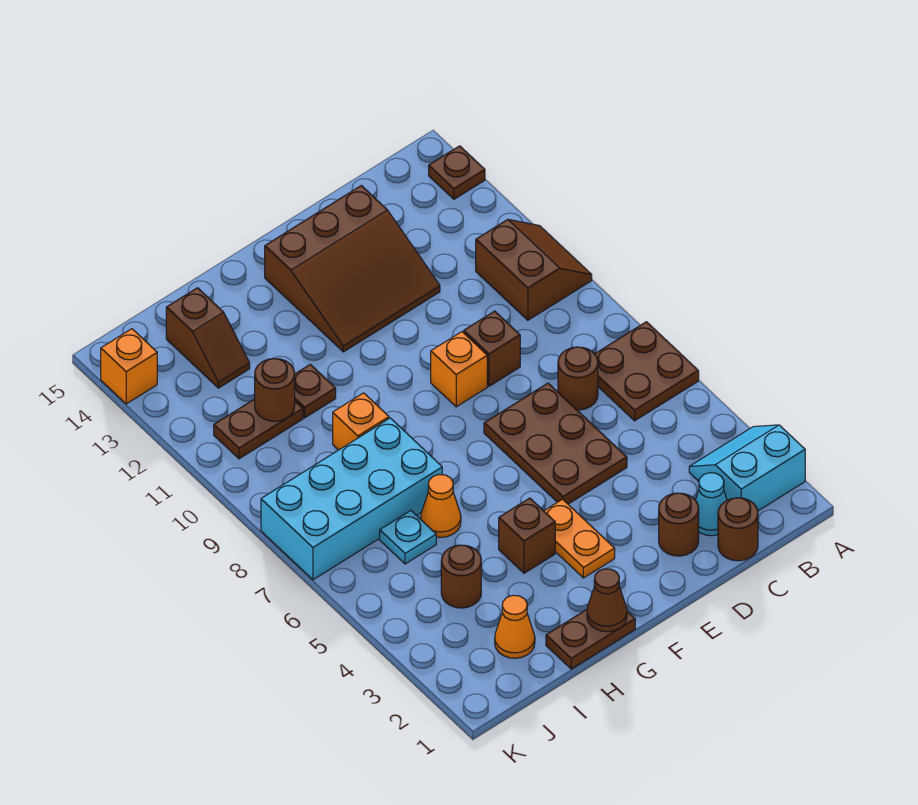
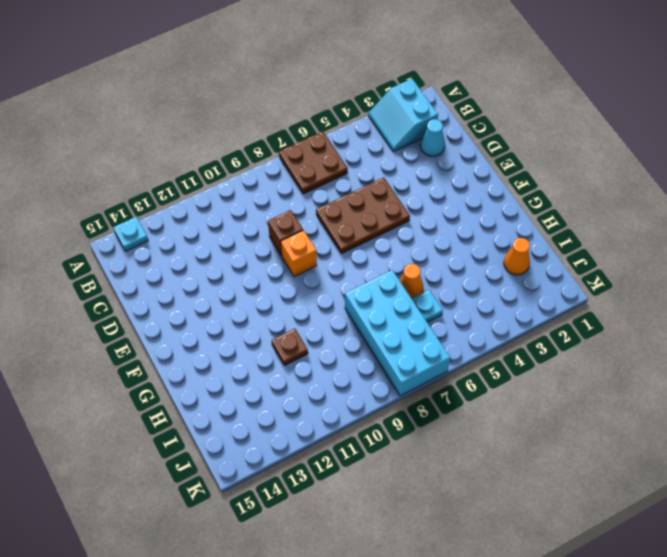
cyan 1x1 plate [113,217,148,251] -> brown 1x1 plate [429,146,485,199]
none -> brown 2x2 slope [476,219,592,320]
none -> brown 1x1 round brick [718,498,758,561]
none -> brown 1x1 round brick [558,347,598,410]

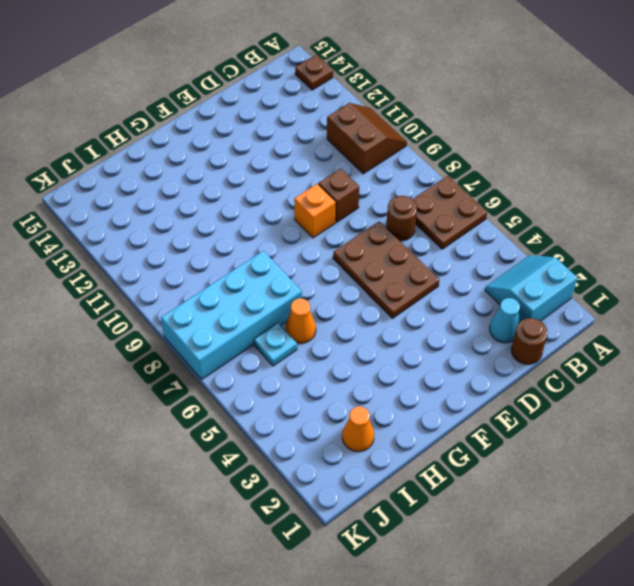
none -> brown 1x1 round brick [659,493,699,556]
none -> brown 3x3 slope [265,186,440,352]
none -> orange 1x2 plate [544,499,615,578]

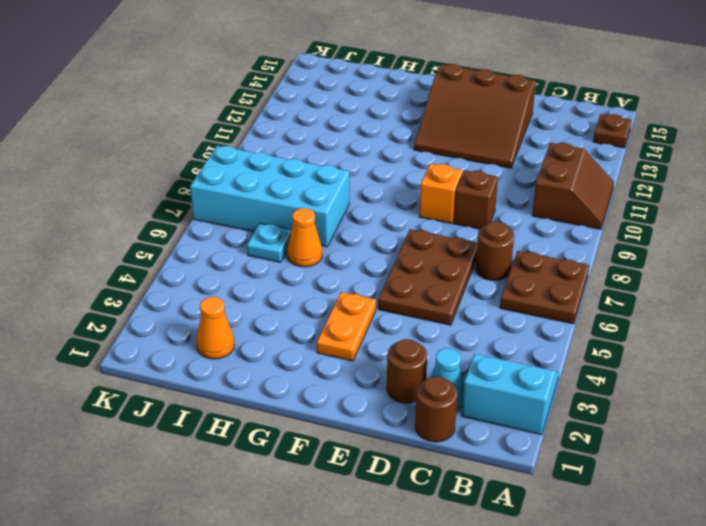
none -> brown 1x2 plate [546,610,635,669]
none -> brown 1x1 brick [499,498,555,573]
none -> orange 1x1 brick [333,393,389,450]

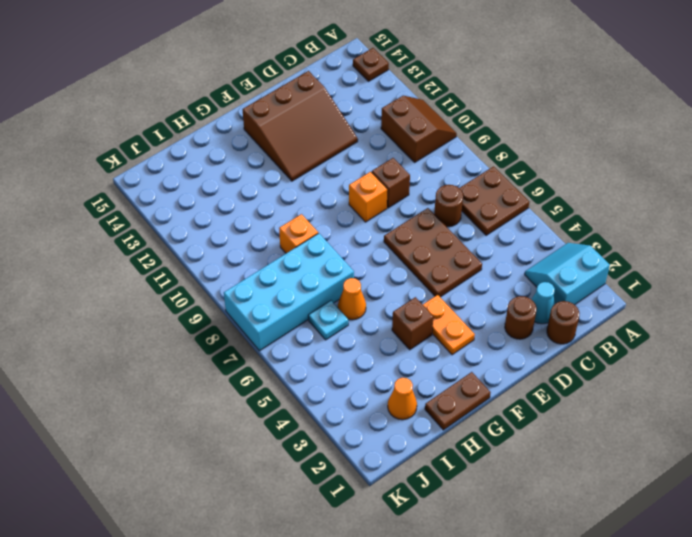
none -> brown 1x1 plate [295,364,336,418]
none -> brown 1x1 round brick [441,545,481,608]
none -> brown 1x2 plate [214,399,303,459]

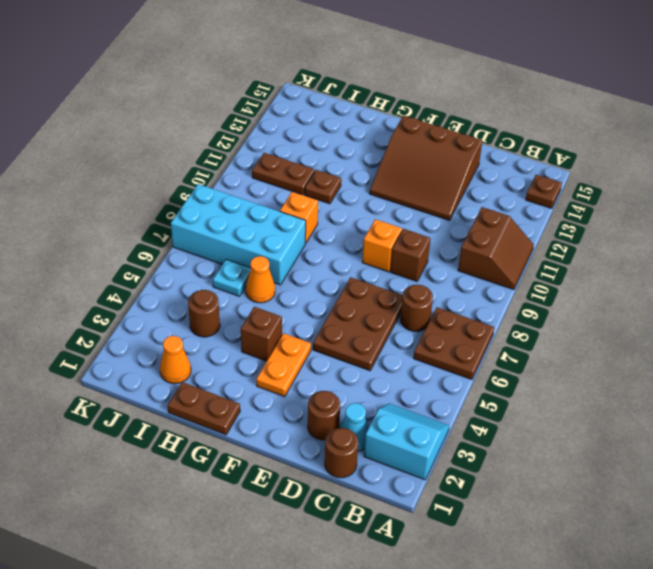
none -> brown 1x2 slope [166,288,250,388]
none -> orange 1x1 brick [101,329,157,404]
none -> brown 1x1 cone [587,569,627,632]

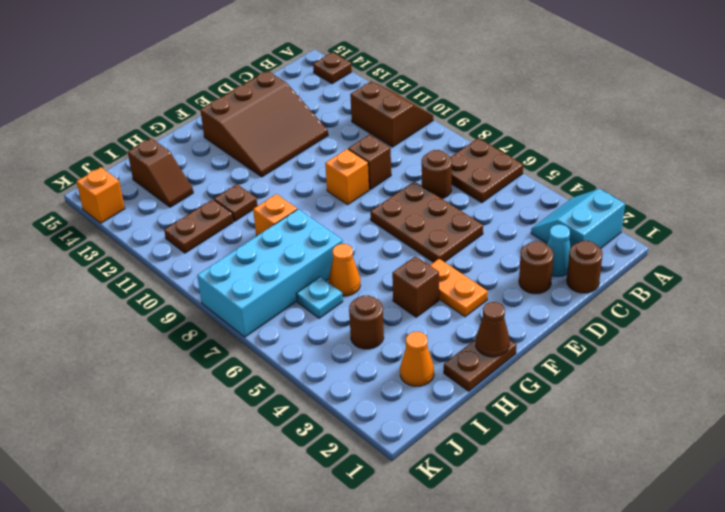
none -> brown 1x1 round brick [255,358,295,421]

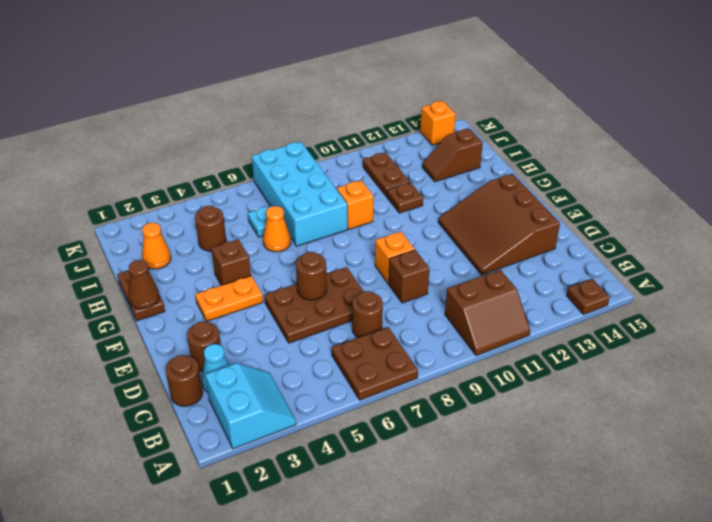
brown 1x1 round brick [296,252,327,300] -> brown 1x1 round brick moved to [255,358,295,421]

